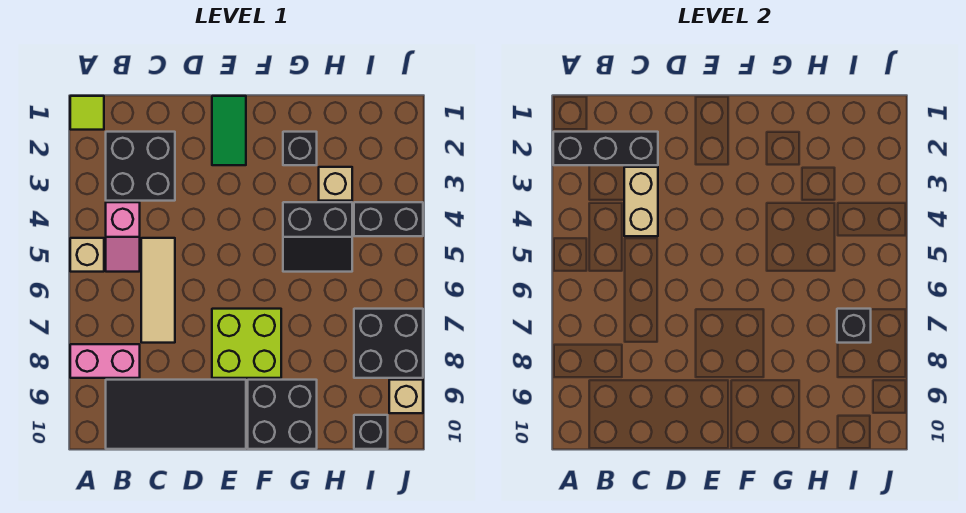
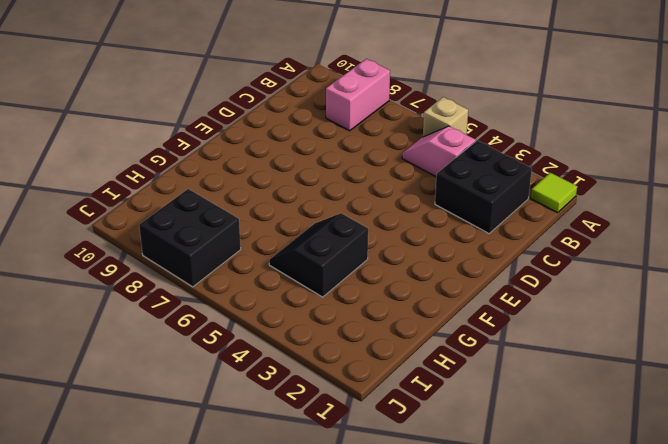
none -> black 2x4 tile [106,380,246,449]
none -> tan 1x3 tile [141,238,175,343]
none -> green 1x2 tile [212,96,246,165]

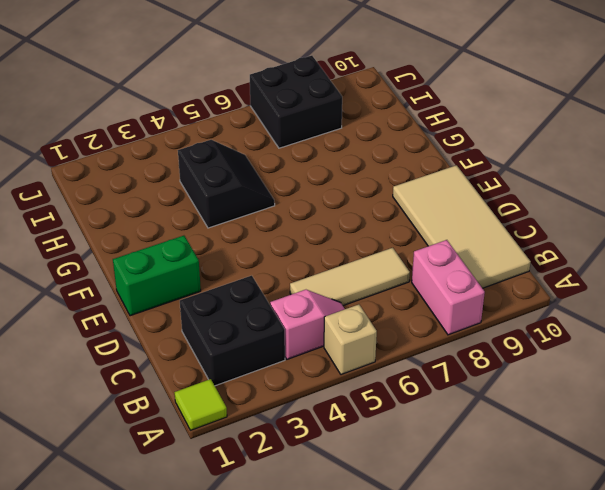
tan 2x4 tile [393,165,531,288] -> black 2x4 tile [106,380,246,449]
green 1x2 brick [113,236,201,316] -> green 1x2 tile [212,96,246,165]
none -> lime 2x2 brick [212,309,281,378]
none -> black 2x2 brick [248,380,317,449]
none -> black 1x1 brick [283,132,317,165]

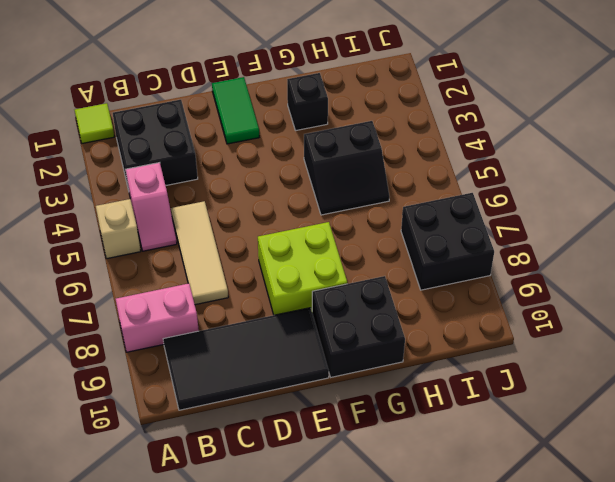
none -> tan 1x1 brick [319,167,352,201]
none -> black 1x2 brick [354,202,423,236]
none -> black 1x1 brick [354,415,388,449]

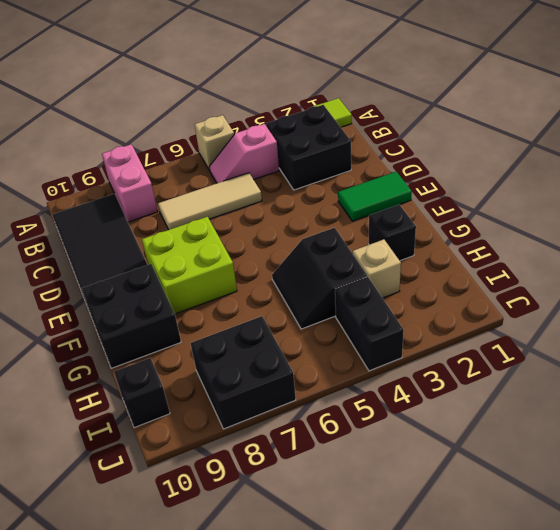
none -> tan 1x1 brick [389,380,423,413]
none -> black 1x3 brick [553,132,658,165]
none -> tan 1x2 brick [624,167,658,236]

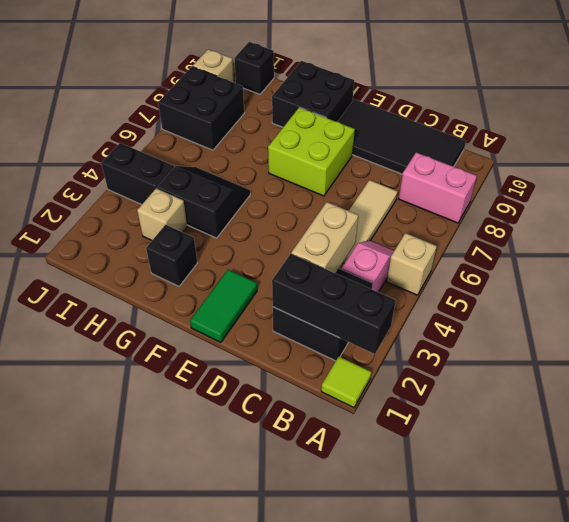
none -> black 1x1 brick [837,309,871,343]

